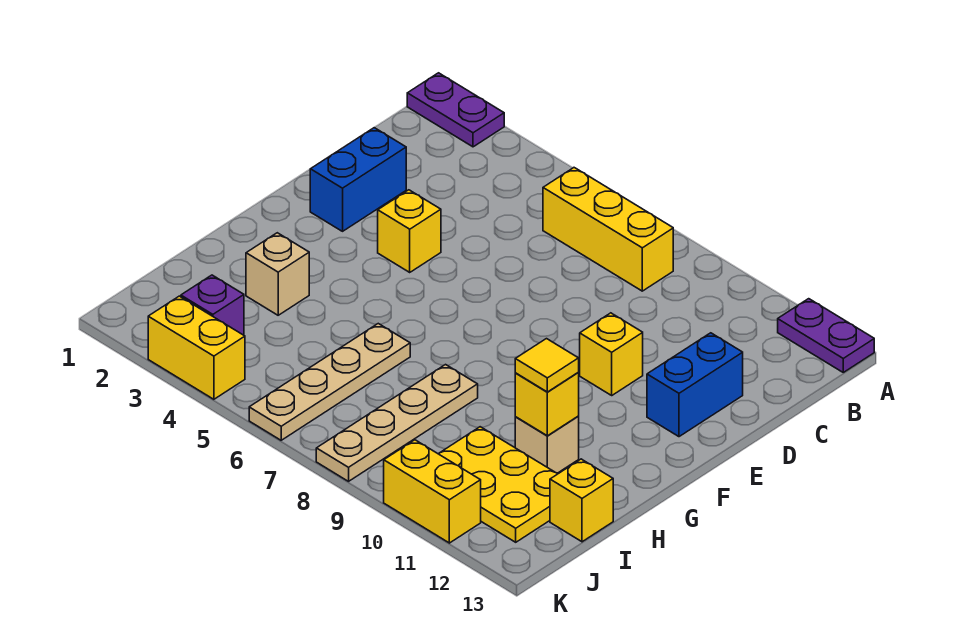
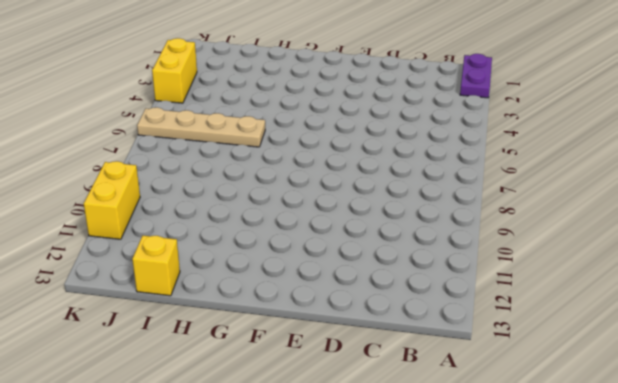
none -> purple 1x2 plate [778,299,874,372]
none -> yellow 1x3 brick [543,168,673,291]
none -> blue 1x2 brick [310,128,406,231]

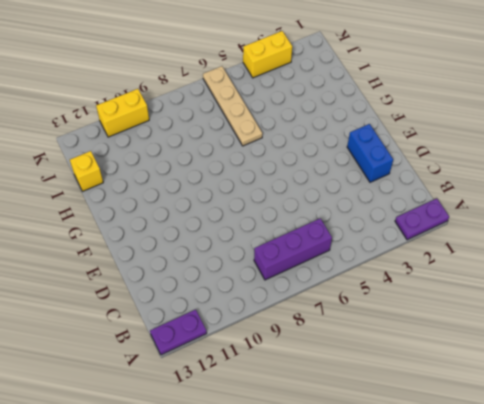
purple 1x3 brick [254,218,332,280] -> yellow 1x3 brick [543,168,673,291]
none -> blue 1x2 brick [647,333,743,437]
none -> yellow 1x1 brick [378,190,441,272]
none -> yellow 1x1 brick [580,313,643,395]

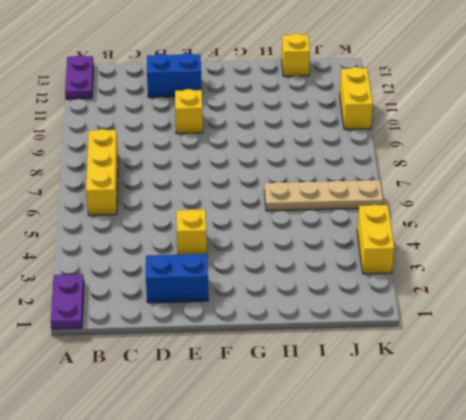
none -> tan 1x1 brick [246,233,309,315]
none -> tan 1x4 plate [316,365,478,481]
none -> tan 1x1 brick [515,417,579,473]

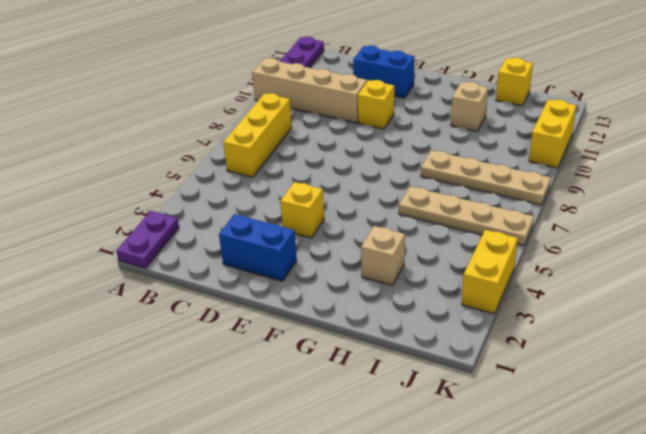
tan 1x4 brick [252,58,367,123] -> none
none -> yellow 2x3 plate [438,427,558,542]
none -> purple 1x1 brick [181,275,244,335]
none -> yellow 1x1 brick [515,373,579,436]

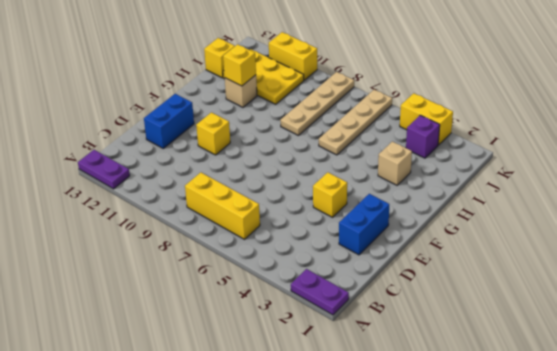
none -> yellow 1x1 tile [515,339,579,392]

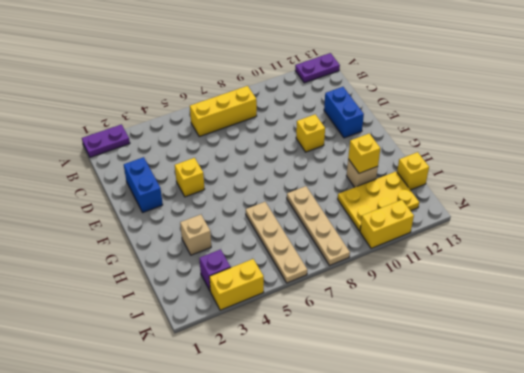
none -> yellow 1x1 tile [515,339,579,392]

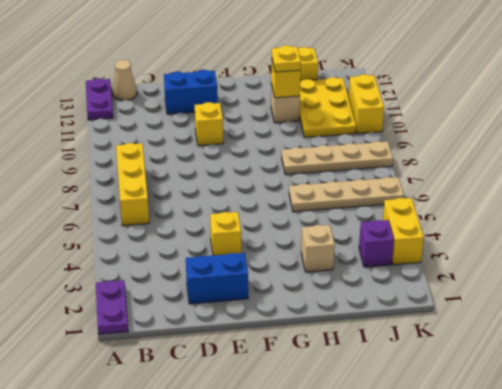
tan 1x1 cone [112,60,137,101] -> none
yellow 1x1 plate [272,45,301,72] -> yellow 1x1 tile [515,339,579,392]

